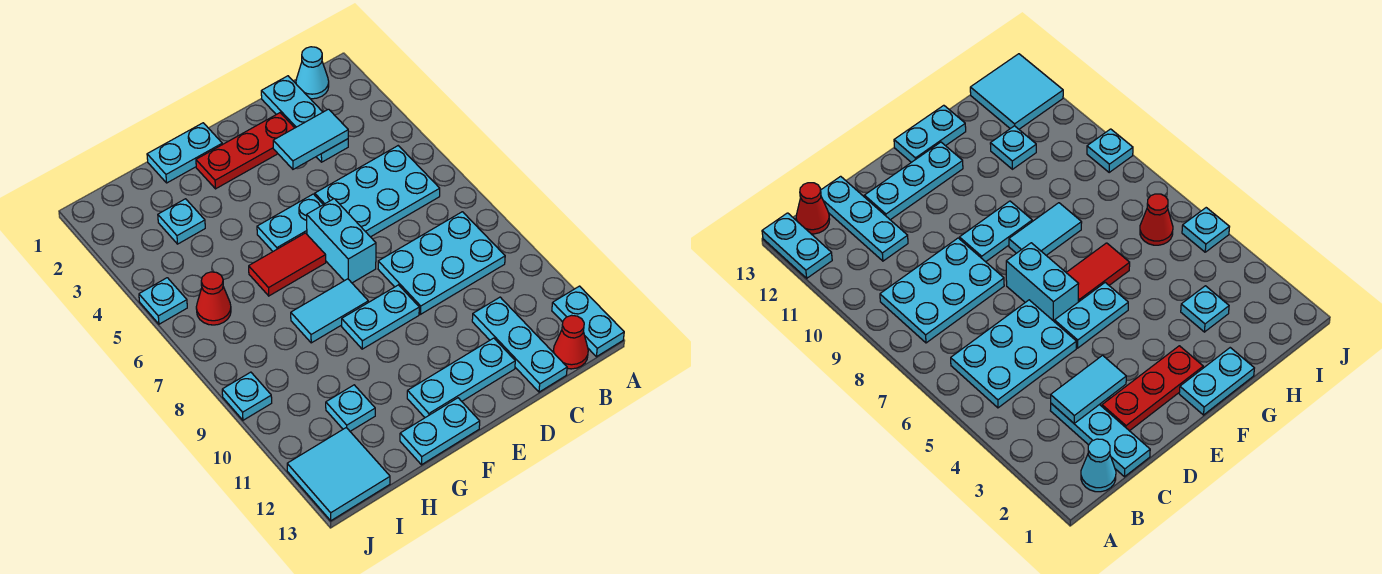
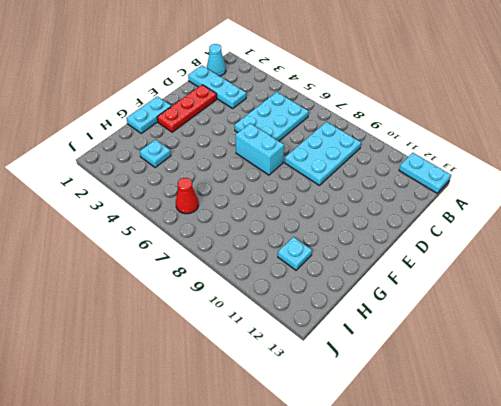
none -> red 1x1 cone [553,315,588,369]
none -> cyan 1x3 plate [472,297,567,392]
none -> cyan 1x3 plate [407,338,515,418]

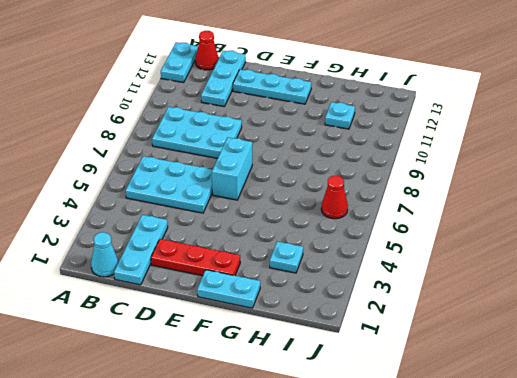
none -> cyan 1x2 plate [257,194,323,251]
none -> cyan 1x2 plate [342,285,419,349]
none -> red 1x2 tile [249,233,326,296]

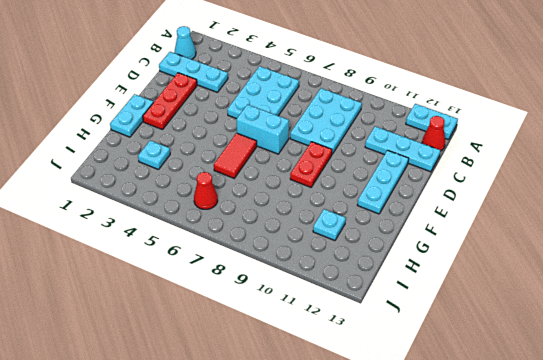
red 1x2 plate [290,142,332,187] -> cyan 1x2 plate [342,285,419,349]
none -> cyan 1x2 plate [257,194,323,251]
none -> cyan 1x2 tile [291,279,368,343]
none -> cyan 1x2 plate [400,398,480,465]

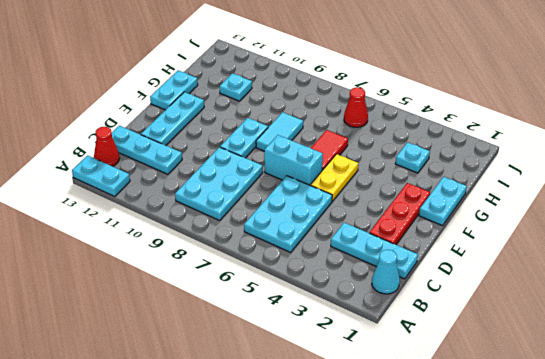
yellow 1x2 plate [310,154,358,201] -> cyan 1x2 plate [257,194,323,251]
none -> cyan 2x2 tile [287,427,390,521]
none -> cyan 1x1 plate [139,278,187,324]
none -> cyan 1x1 plate [222,372,272,420]

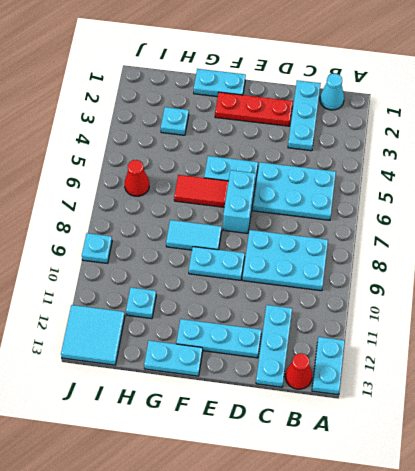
none -> cyan 1x1 plate [139,278,187,324]
none -> cyan 1x2 tile [273,109,348,169]

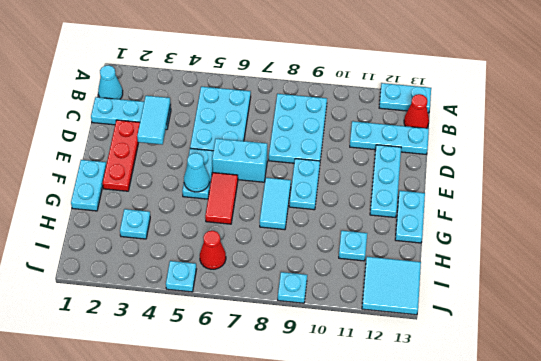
cyan 1x1 cone [184,153,210,192] -> none

